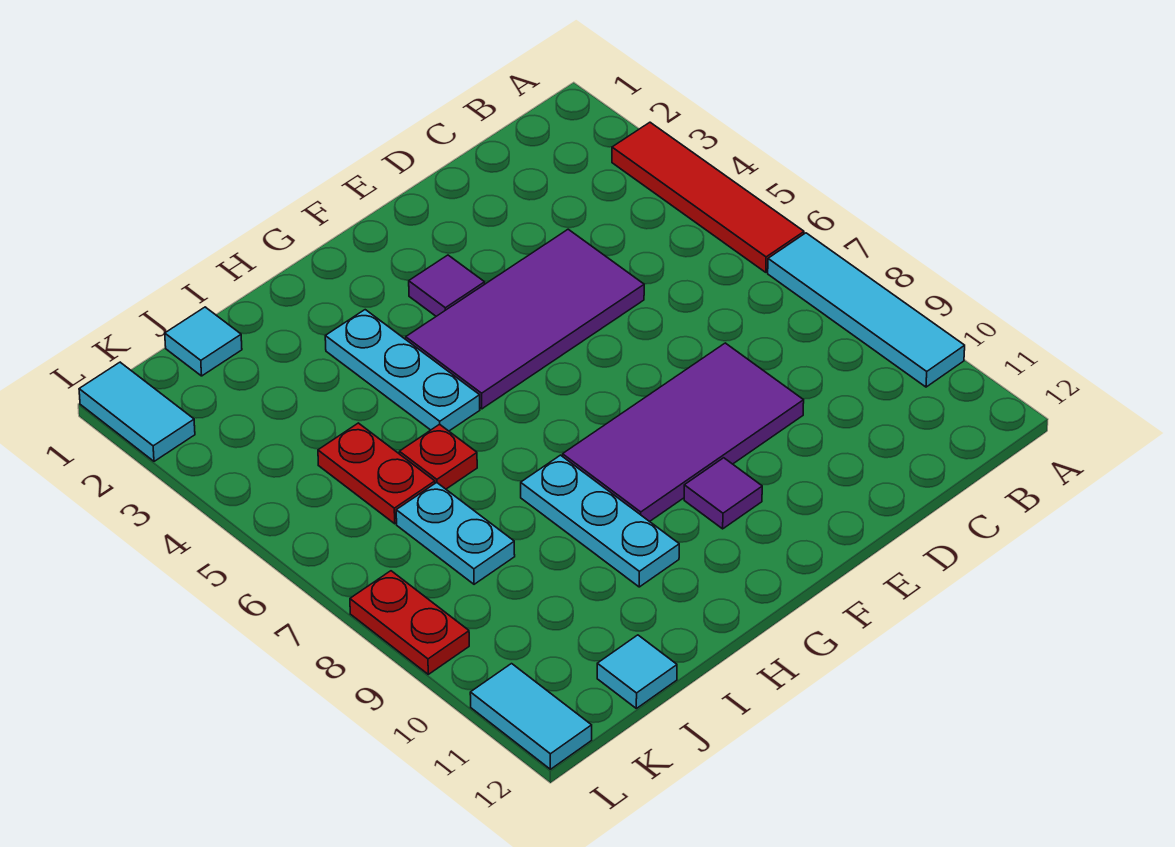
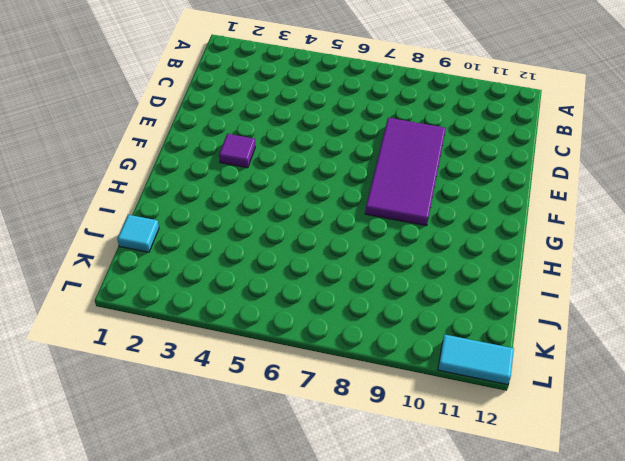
none -> red 1x4 tile [612,122,804,272]
none -> cyan 1x4 tile [768,233,965,387]
none -> purple 2x4 tile [406,229,644,409]

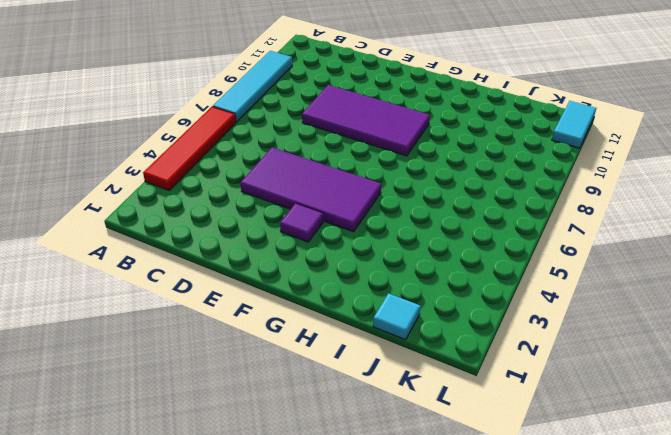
none -> purple 1x1 tile [684,458,762,529]
none -> cyan 1x3 plate [325,310,480,431]
none -> cyan 1x3 plate [521,455,679,587]

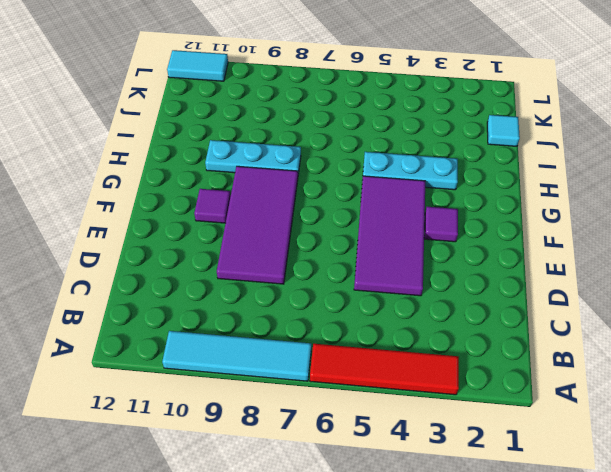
none -> red 1x1 plate [399,424,477,489]
none -> red 1x2 plate [318,423,435,524]
none -> cyan 1x2 plate [396,483,515,584]

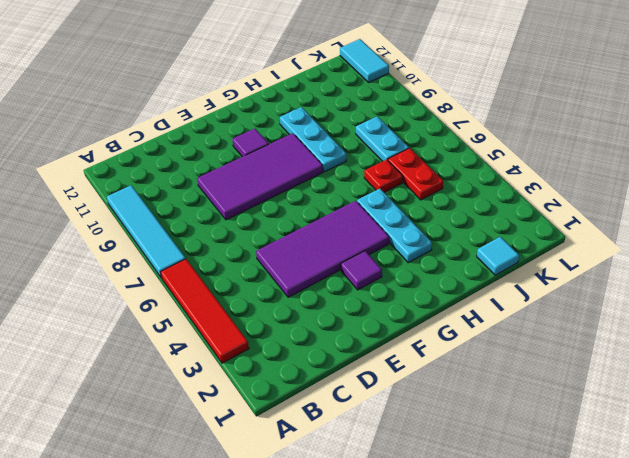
none -> cyan 1x1 tile [597,635,677,708]
none -> cyan 1x2 tile [79,362,195,461]
none -> red 1x2 plate [350,571,469,674]

